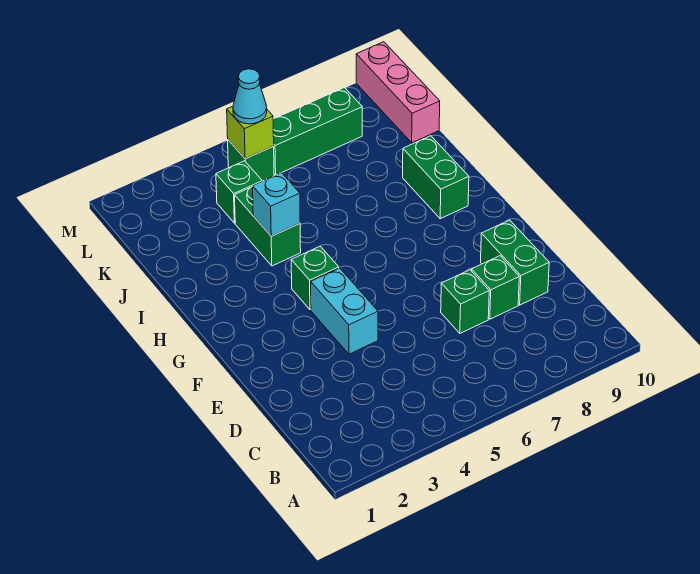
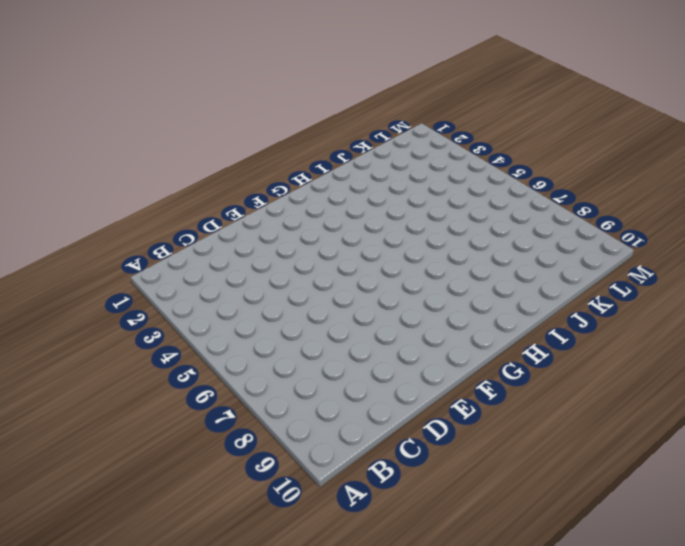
none -> green 1x1 brick [441,270,489,333]
none -> green 1x1 brick [472,256,519,319]
none -> green 1x2 brick [481,220,549,305]

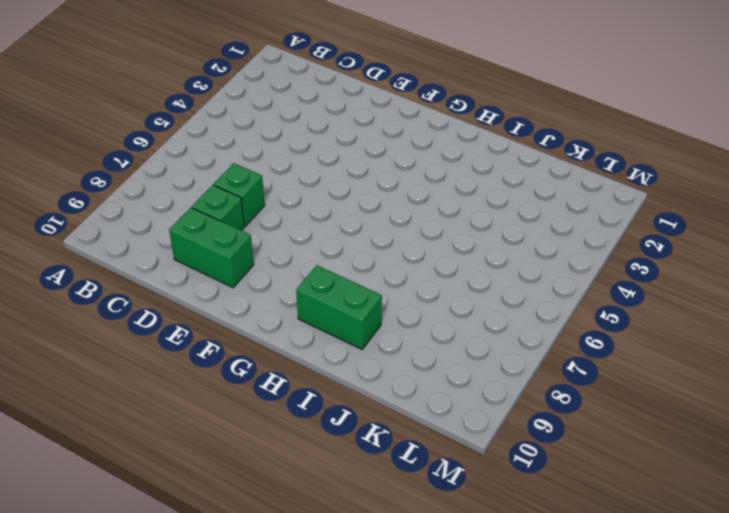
none -> cyan 1x2 brick [311,268,378,354]
none -> green 1x1 brick [291,246,339,310]
none -> green 1x2 brick [235,187,301,266]

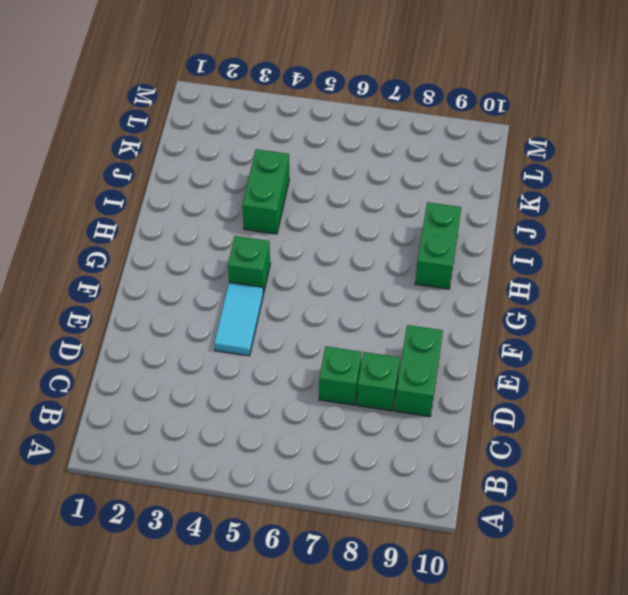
cyan 1x2 tile [214,282,263,356] -> cyan 1x2 brick [311,268,378,354]
none -> green 1x1 brick [216,161,262,223]
none -> pink 1x3 brick [356,42,440,143]
none -> green 1x1 brick [228,140,274,181]

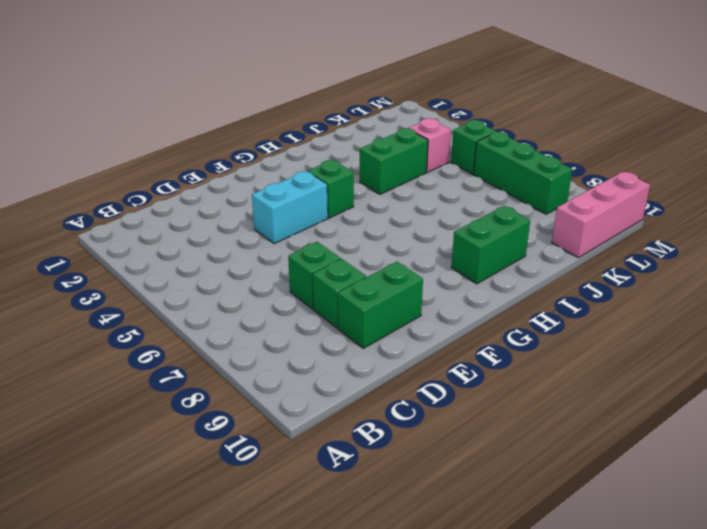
pink 1x1 brick [409,118,451,172] -> green 1x1 brick [216,161,262,223]
none -> cyan 1x1 brick [253,173,300,236]
none -> lime 1x1 brick [227,106,274,159]
none -> cyan 1x1 cone [233,69,267,124]

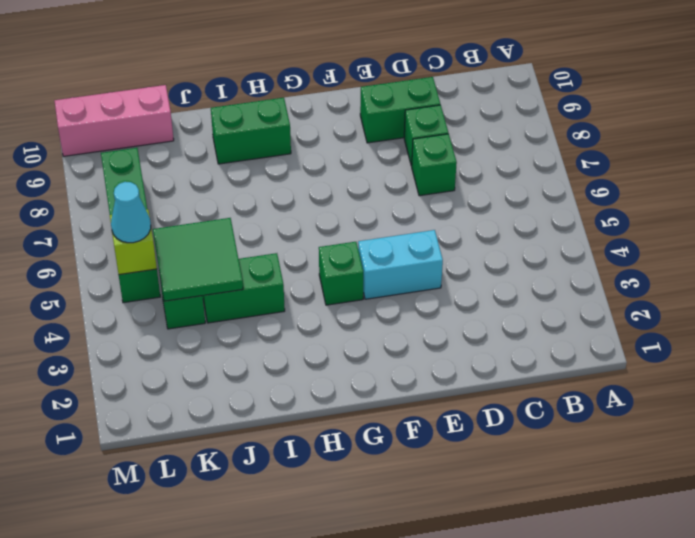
green 2x2 tile [153,218,243,301] -> none
none -> cyan 1x1 brick [253,173,300,236]

